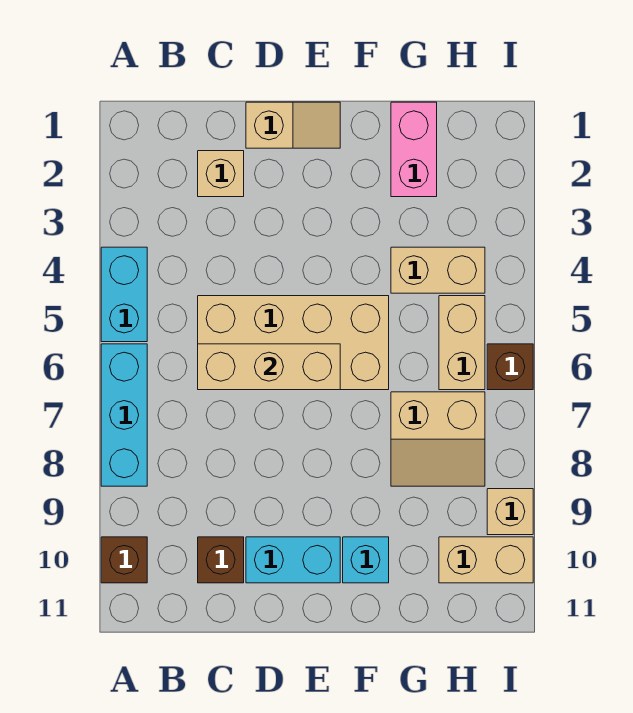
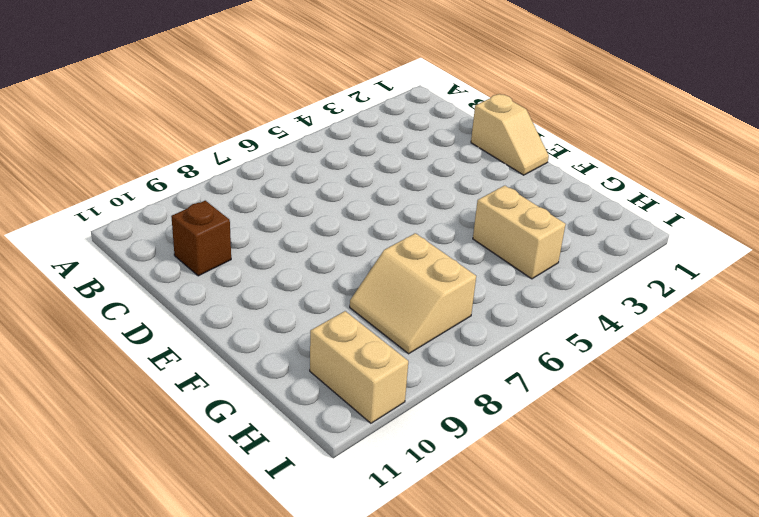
none -> cyan 1x2 brick [101,247,147,342]
none -> cyan 1x3 brick [101,344,147,486]
none -> brown 1x1 brick [101,537,147,583]

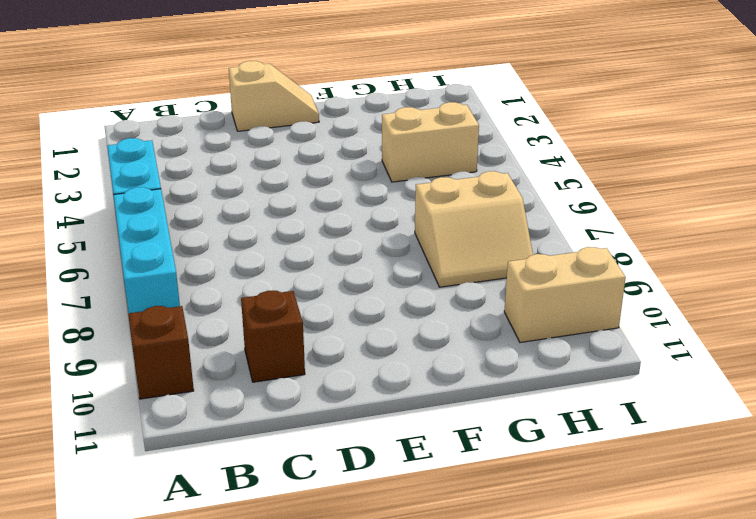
none -> tan 1x1 brick [198,151,244,197]
none -> tan 2x4 brick [198,296,389,390]
none -> cyan 1x2 brick [246,537,340,583]

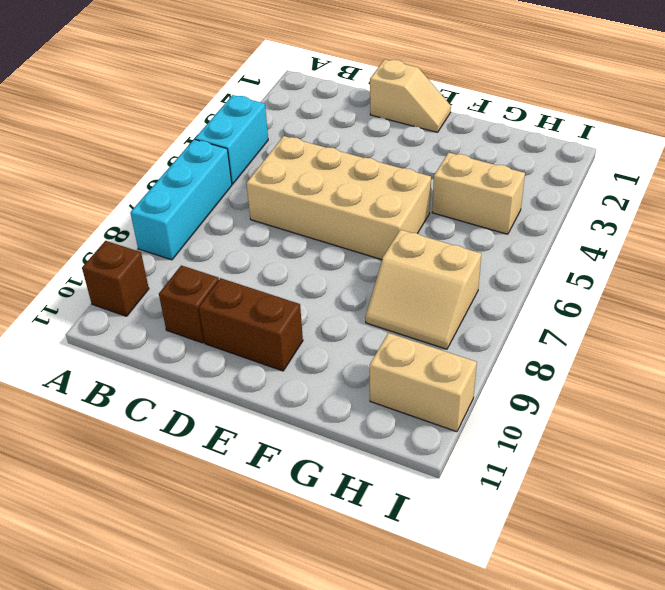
brown 1x2 brick [199,278,303,371] -> cyan 1x2 brick [246,537,340,583]
none -> tan 1x1 brick [198,151,244,197]
none -> cyan 1x1 brick [343,537,389,583]
none -> pink 1x2 brick [391,102,437,197]

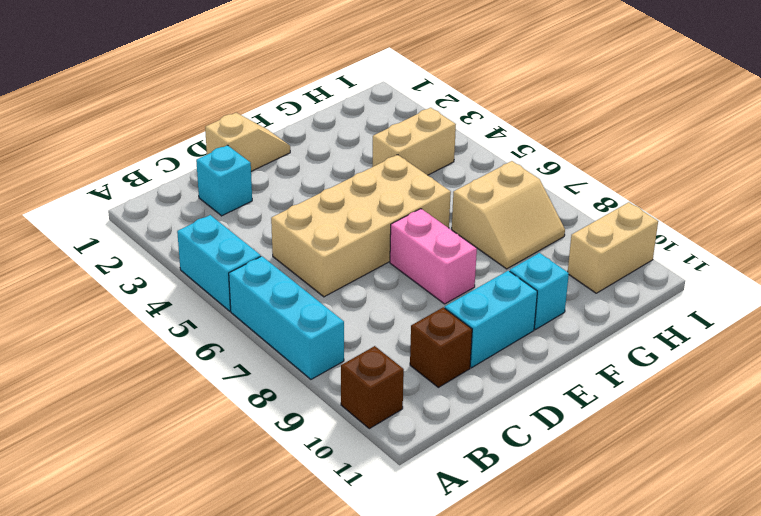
cyan 1x1 brick [196,145,252,216] -> tan 1x1 brick [198,151,244,197]
pink 1x2 brick [390,209,477,304] -> pink 1x2 brick moved to [391,102,437,197]
none -> tan 1x2 brick [439,296,485,390]
none -> brown 1x1 brick [487,344,533,390]
none -> tan 1x1 brick [487,489,533,535]

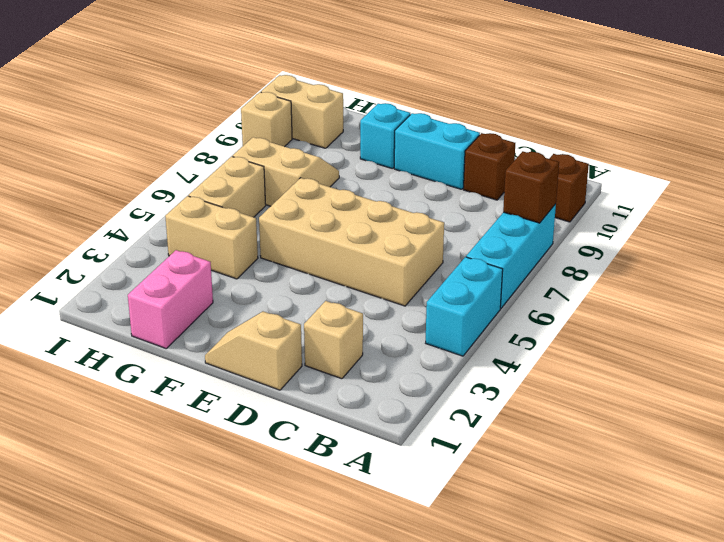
brown 1x1 brick [503,151,559,223] -> brown 1x1 brick moved to [487,344,533,390]
none -> tan 1x3 brick [198,344,340,390]

